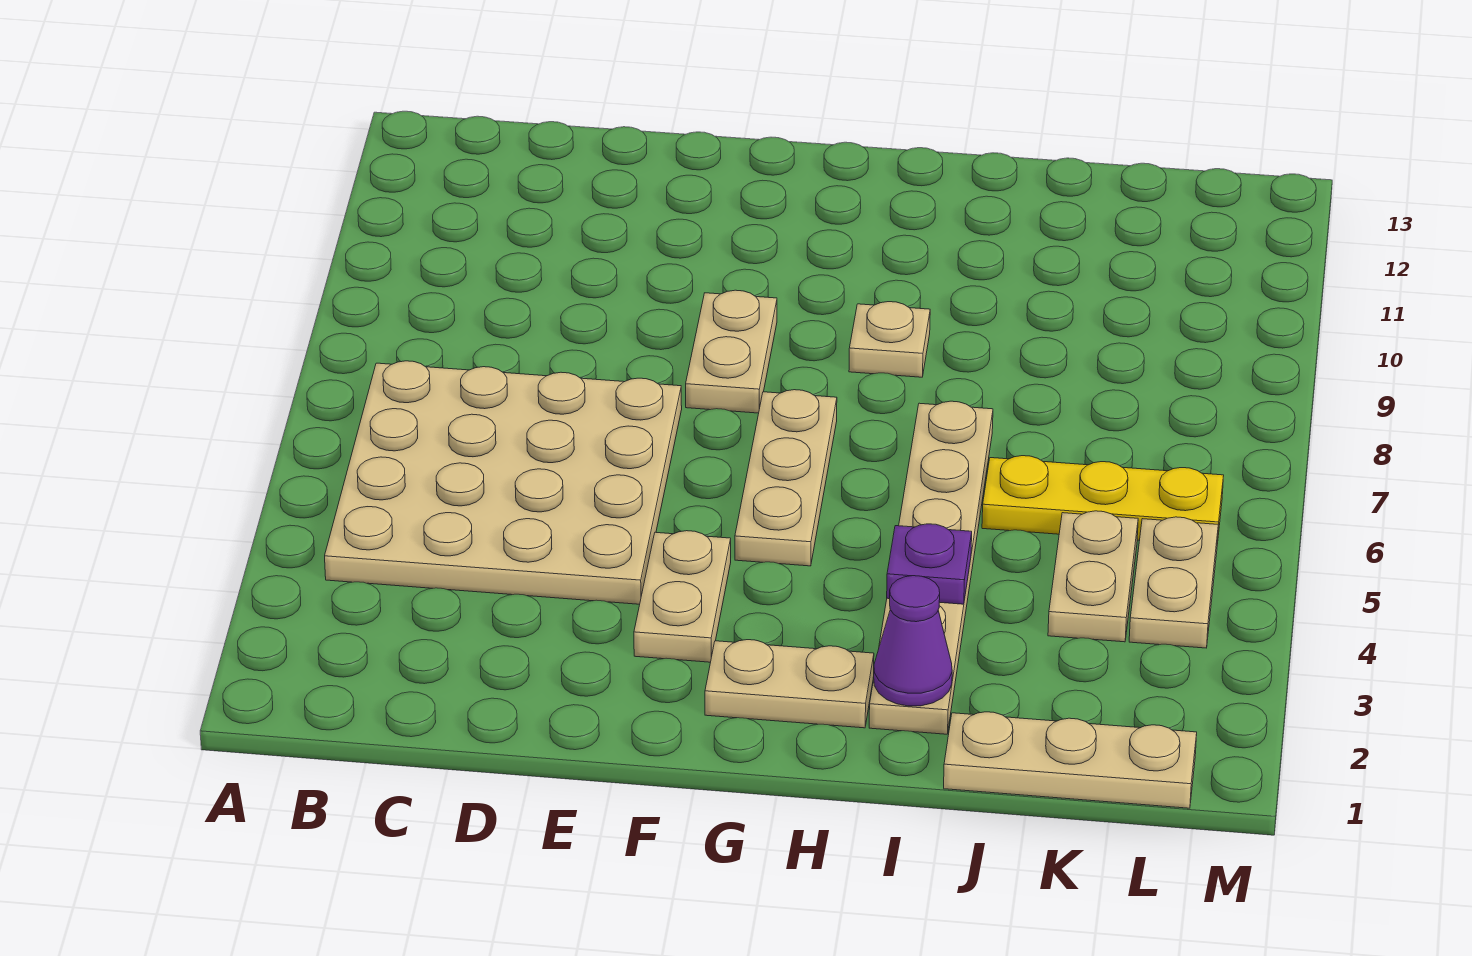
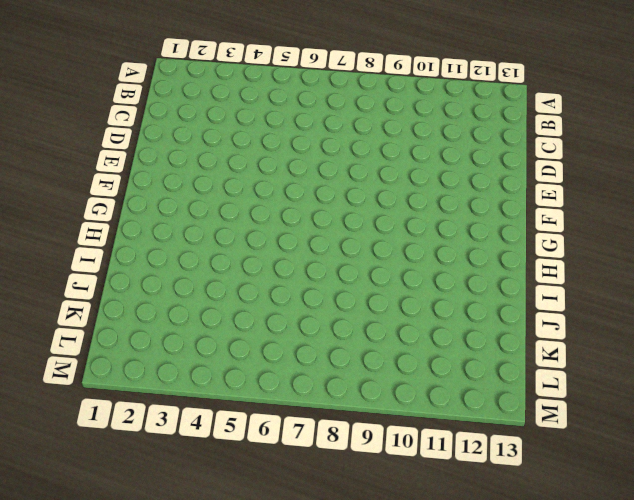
none -> tan 4x4 plate [325,361,682,604]
none -> tan 1x2 plate [634,531,731,662]
none -> tan 1x2 plate [686,290,777,413]

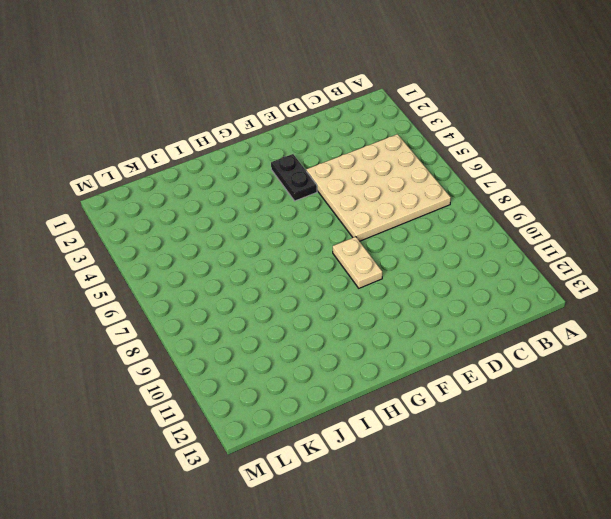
black 1x2 plate [271,154,317,201] -> tan 1x2 plate [634,531,731,662]
none -> tan 1x2 plate [705,640,874,728]
none -> tan 1x3 plate [735,390,837,566]
none -> tan 1x1 plate [849,302,930,377]

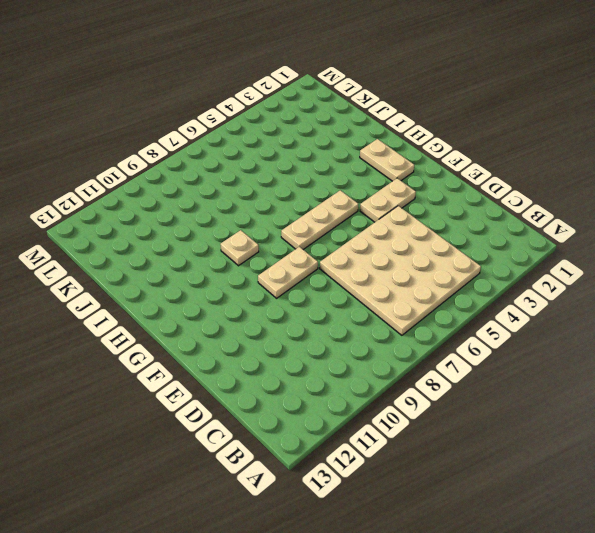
none -> tan 1x6 plate [869,401,993,734]
none -> tan 1x3 plate [944,712,1197,808]
none -> yellow 1x3 plate [982,456,1224,544]

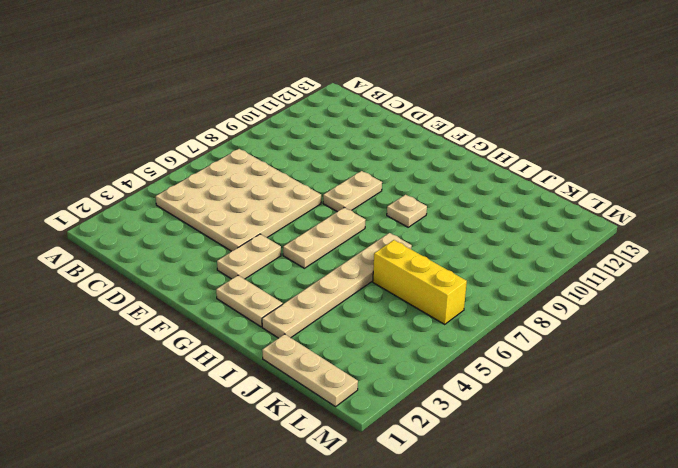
yellow 1x3 brick [373,240,467,324] -> yellow 1x3 plate [982,456,1224,544]
none -> tan 1x2 plate [1048,511,1138,642]
none -> tan 1x2 plate [1129,517,1218,648]
none -> purple 1x1 cone [874,576,952,706]

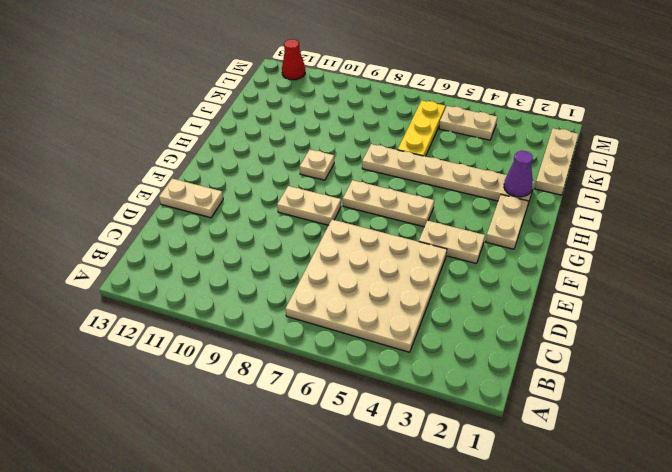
tan 1x2 plate [159,179,223,218] -> tan 1x2 plate moved to [1048,511,1138,642]
red 1x1 cone [282,39,305,80] -> none
none -> purple 1x1 plate [887,524,972,604]

